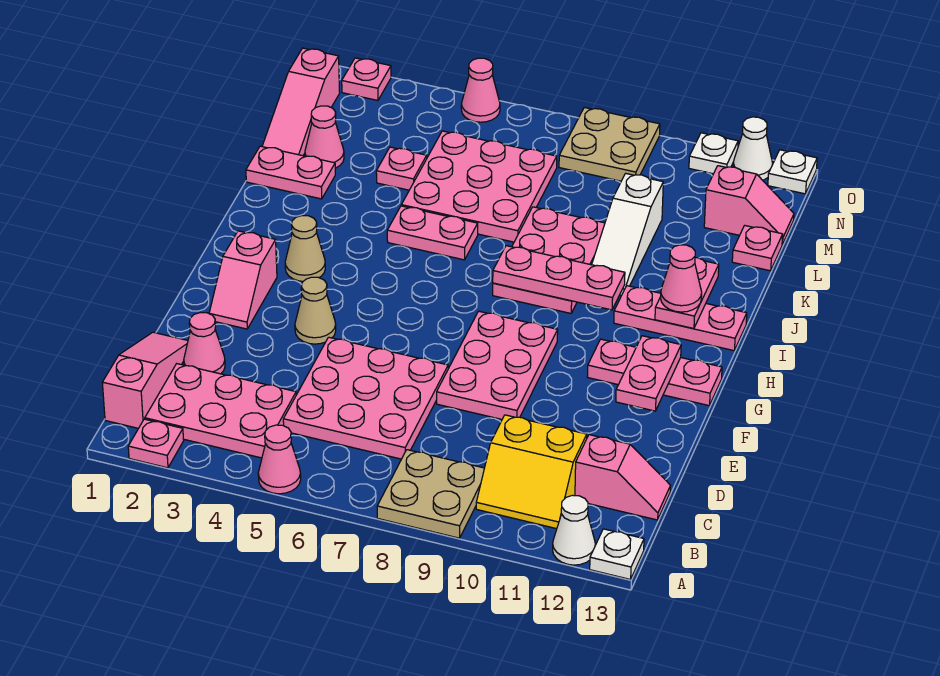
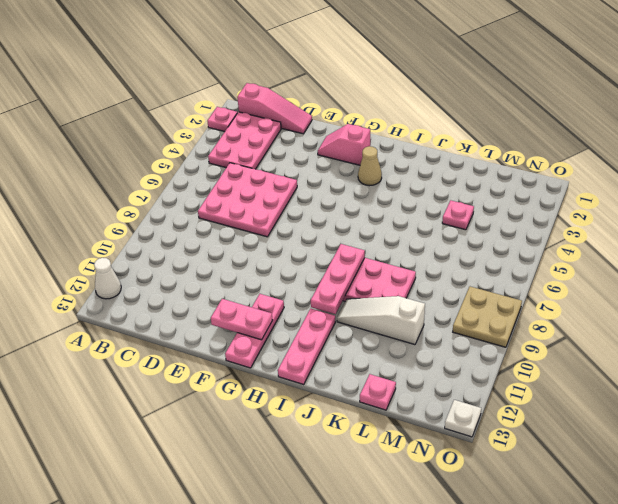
none -> pink 1x1 cone [258,425,301,494]
none -> tan 2x2 plate [377,450,484,538]
none -> white 1x1 plate [590,529,644,579]
none -> yellow 2x2 slope [476,415,587,529]

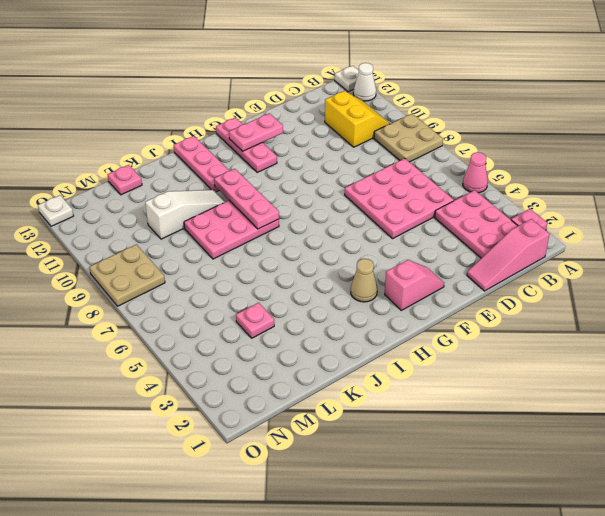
none -> pink 1x2 slope [575,435,671,520]
none -> pink 1x1 cone [184,313,225,374]
none -> pink 2x3 plate [437,311,558,419]
none -> tan 1x1 cone [295,277,336,344]

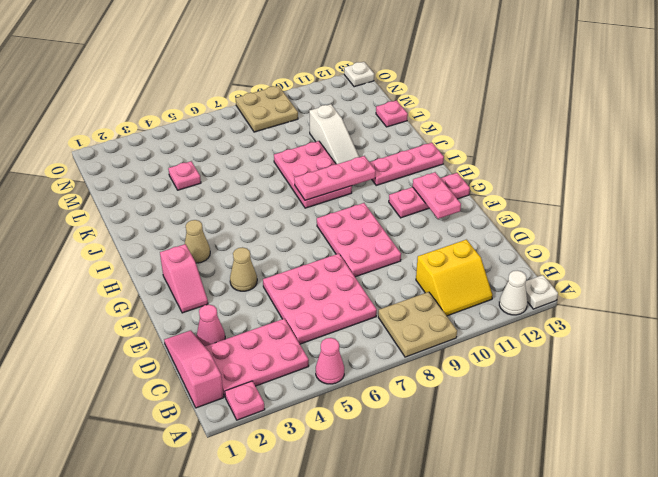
none -> pink 1x2 slope [575,435,671,520]
none -> pink 1x2 plate [387,206,478,260]
none -> pink 1x2 plate [246,146,335,199]
none -> pink 3x3 plate [401,131,557,242]

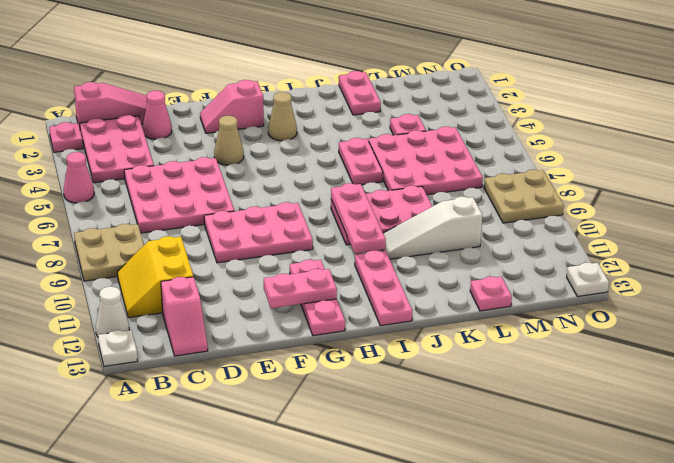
none -> pink 1x3 slope [262,48,340,156]
none -> pink 1x1 cone [305,106,344,168]
none -> pink 1x2 slope [704,166,794,245]
none -> pink 1x1 plate [342,58,391,100]

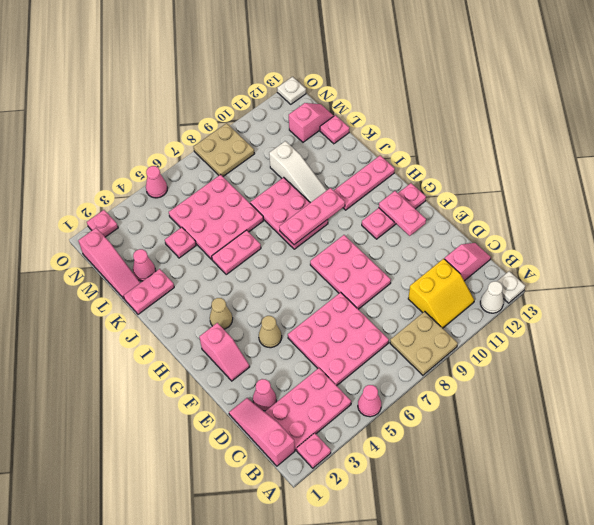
none -> white 1x1 plate [689,133,738,174]
none -> white 1x1 cone [733,117,773,180]
none -> pink 1x2 plate [655,258,719,329]
none -> pink 1x1 cone [661,245,702,312]

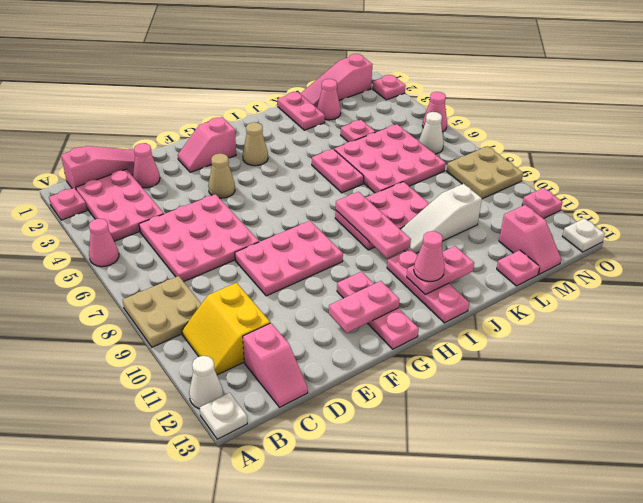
white 1x1 cone [419,112,444,154] -> white 1x1 cone moved to [733,117,773,180]
pink 1x1 plate [522,188,563,219] -> white 1x1 plate [689,133,738,174]

